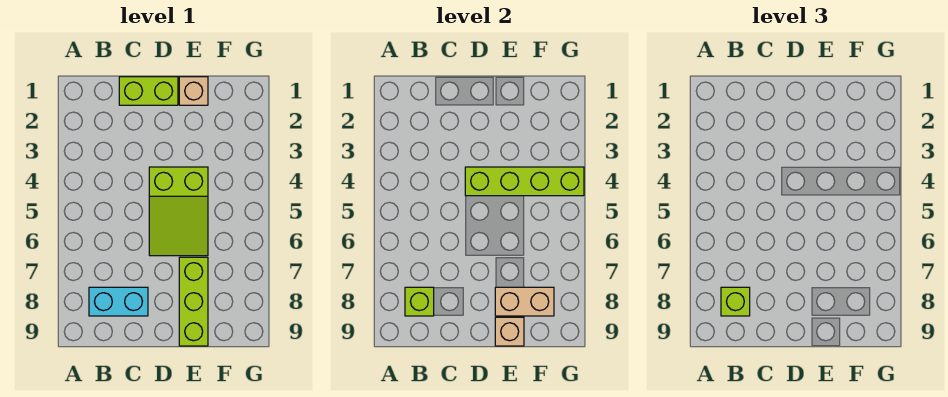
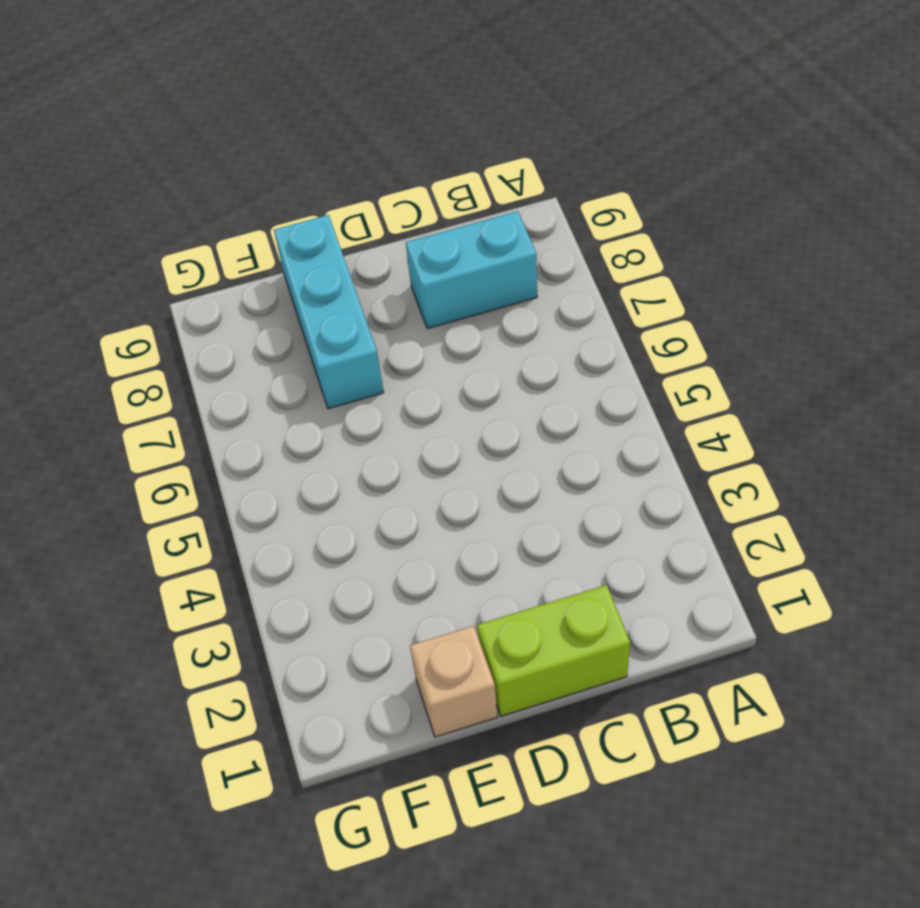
cyan 1x3 brick [274,215,384,409] -> lime 1x3 brick [179,257,208,346]
none -> lime 2x3 slope [149,167,208,256]
none -> lime 1x1 brick [405,287,434,316]

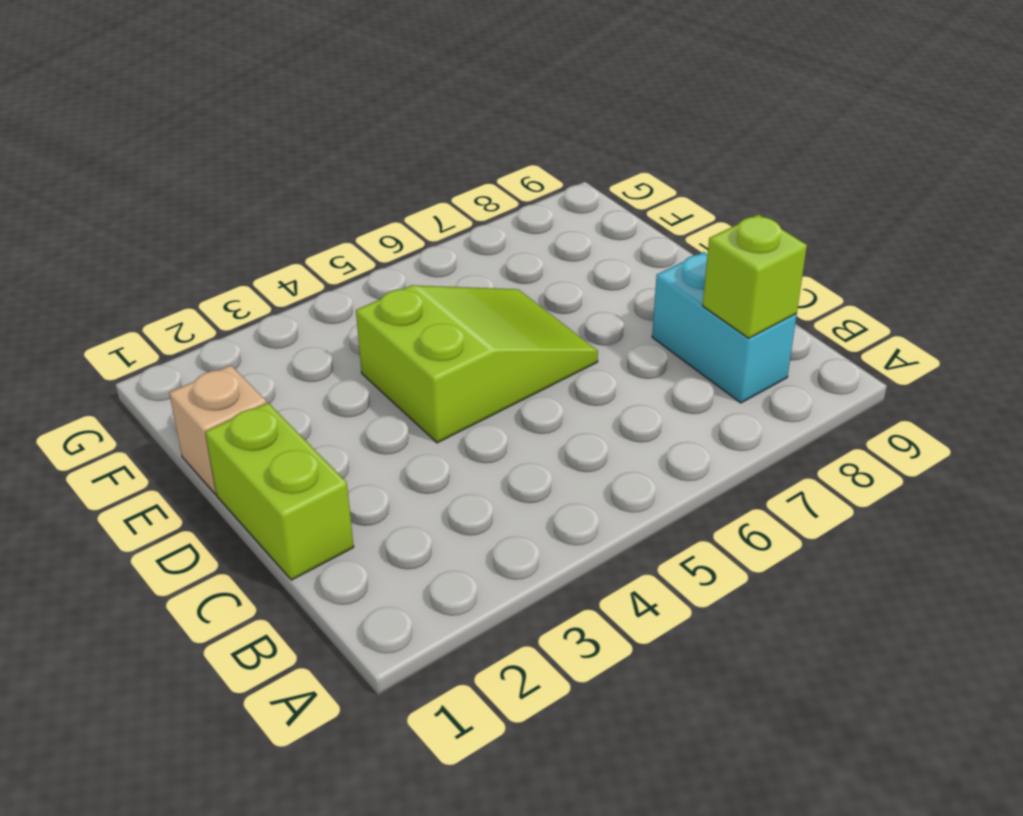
none -> lime 1x3 brick [179,257,208,346]
none -> lime 1x4 brick [465,167,584,196]

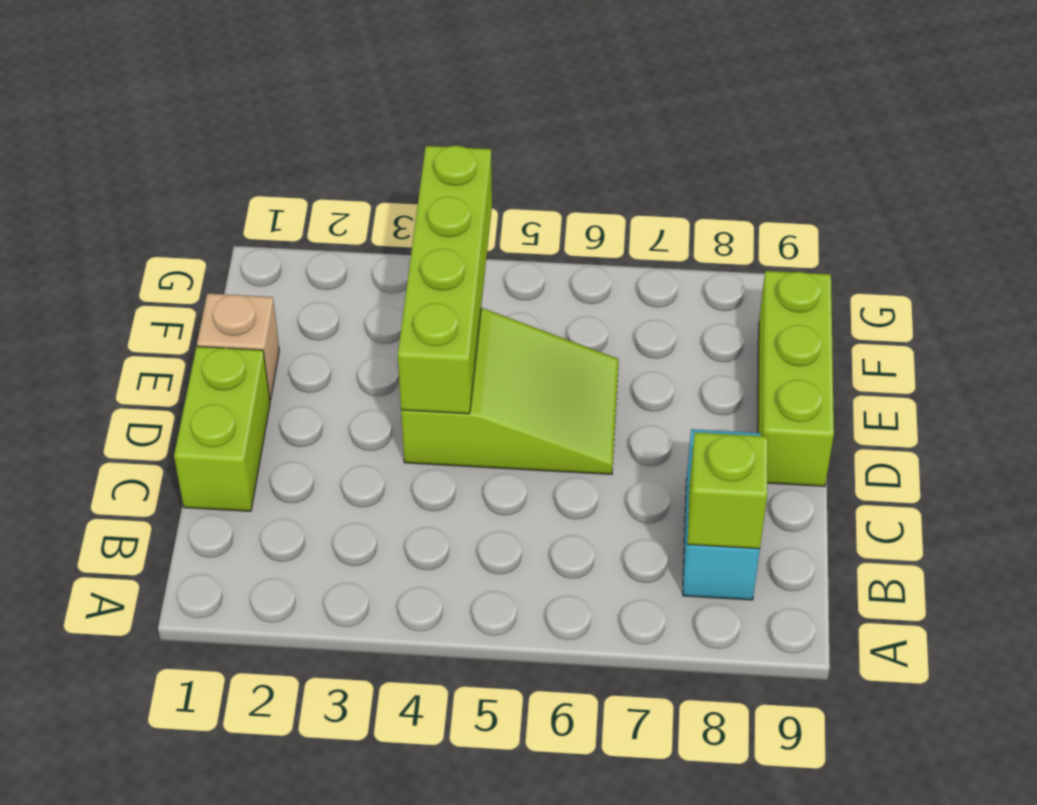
lime 1x3 brick [758,271,834,486] -> lime 1x3 brick turned to [179,257,208,346]
none -> tan 1x2 brick [495,287,554,316]
none -> tan 1x1 brick [495,317,524,346]

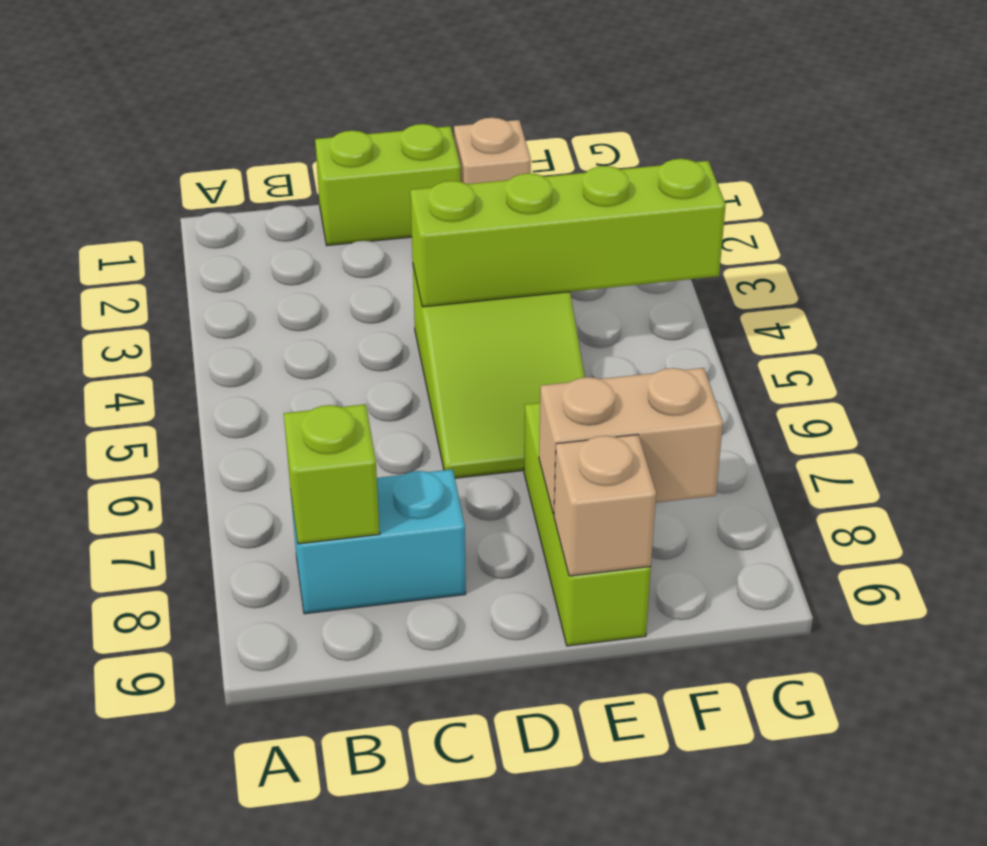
none -> lime 1x1 brick [721,287,750,316]

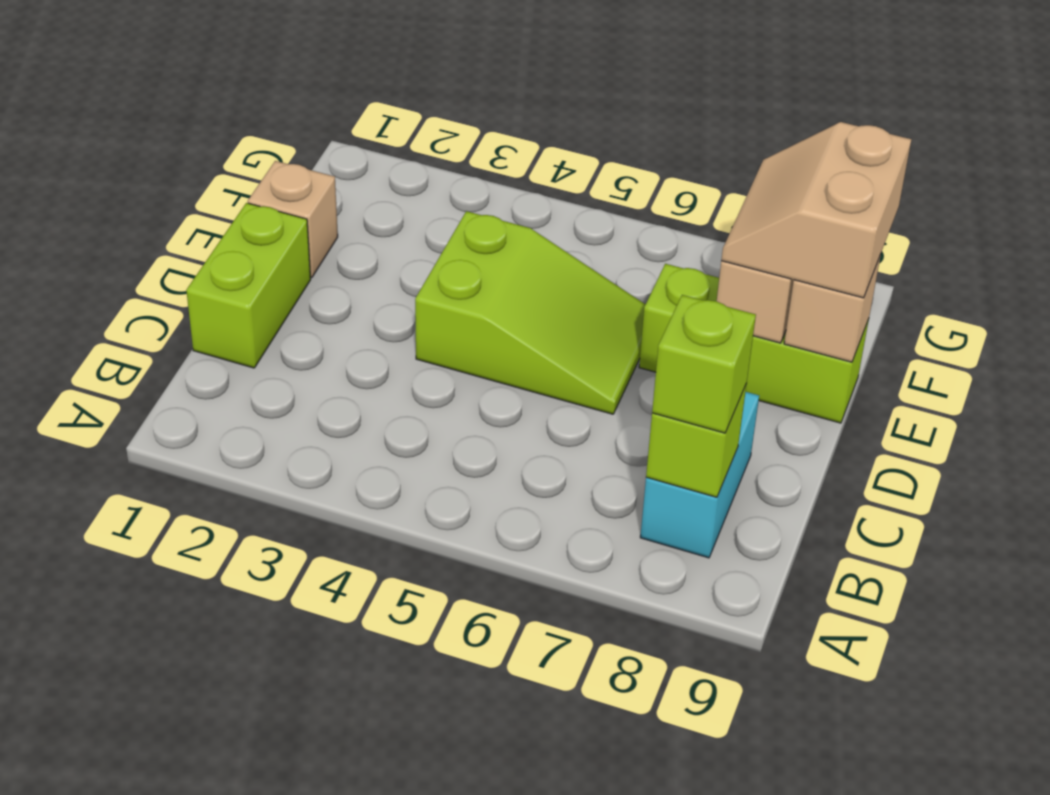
tan 2x2 slope [721,122,911,298] -> none
none -> lime 1x4 brick [465,167,584,196]

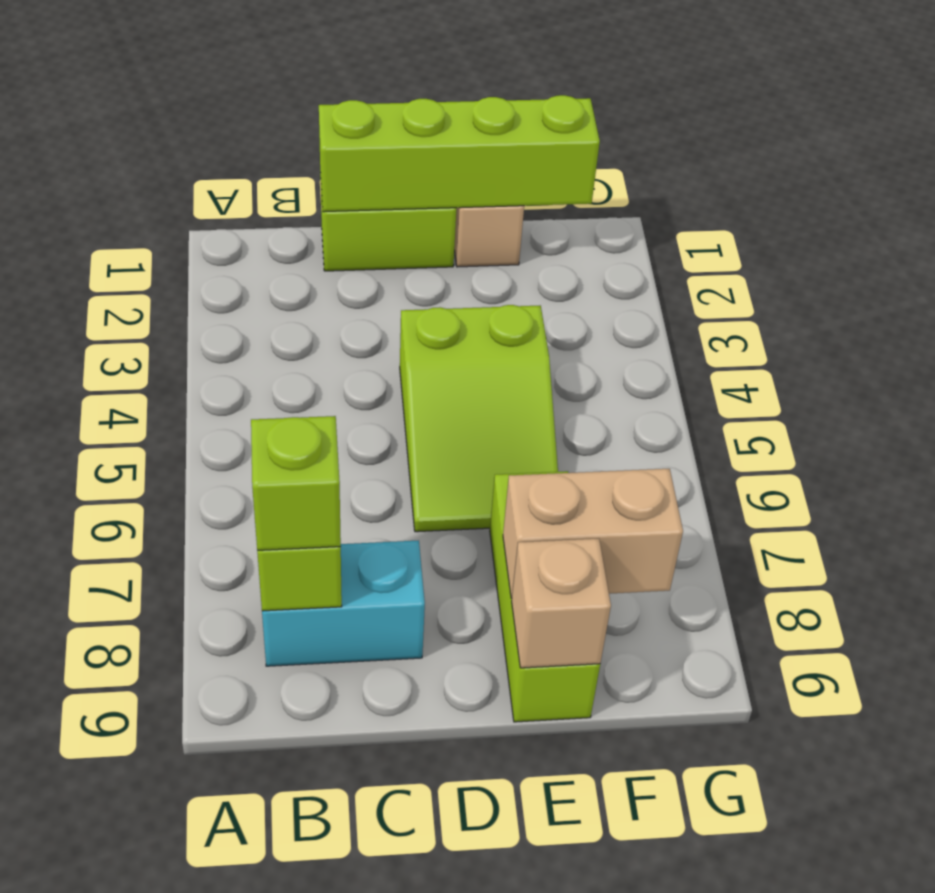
lime 1x4 brick [319,95,600,212] -> lime 1x4 brick moved to [465,167,584,196]

